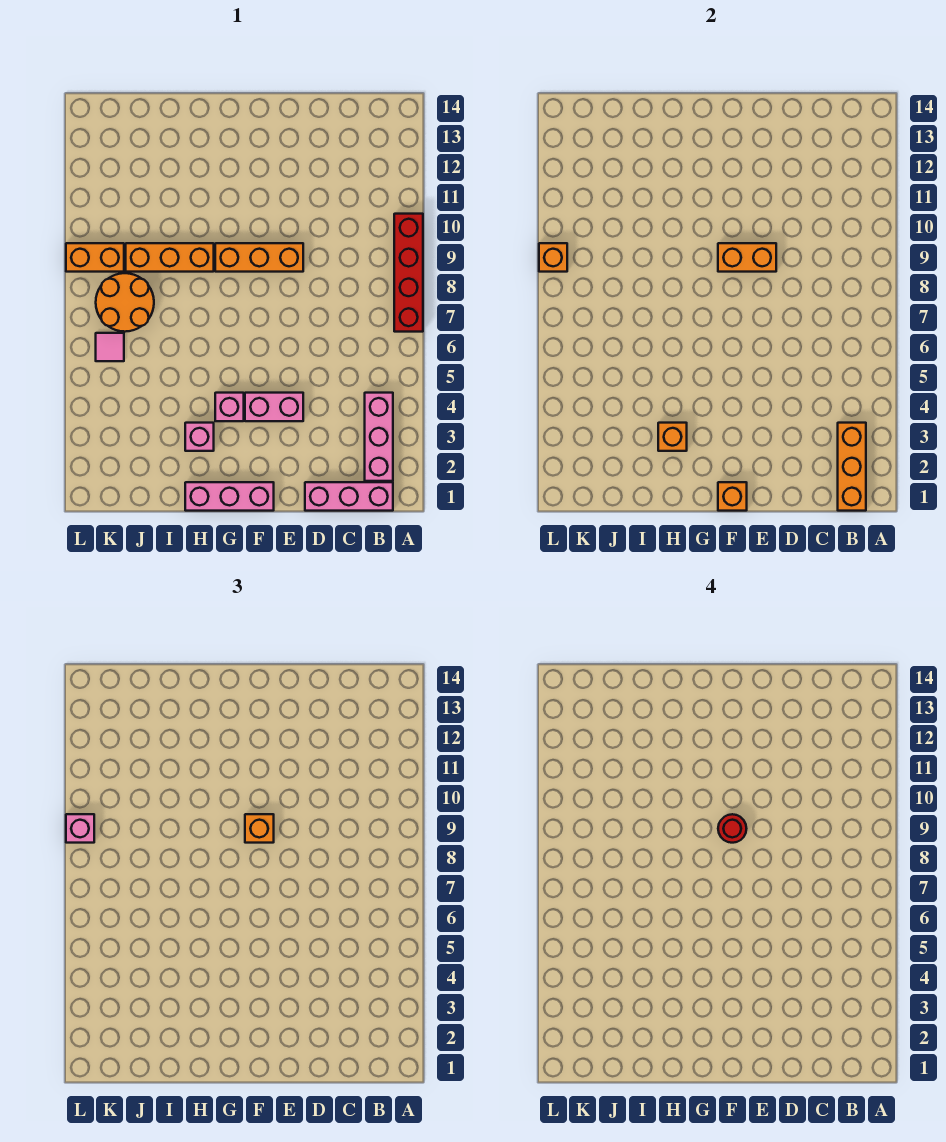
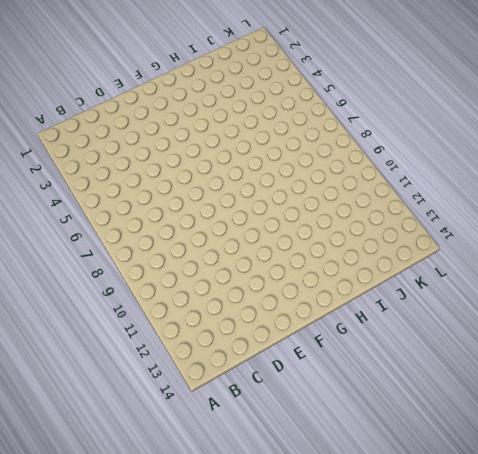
none -> red 1x4 brick [394,214,423,332]
none -> pink 1x3 brick [305,482,393,511]
none -> pink 1x3 brick [365,393,393,481]

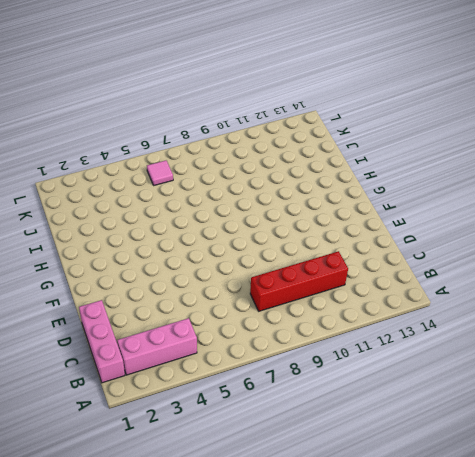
red 1x4 brick [250,251,348,311] -> red 1x4 brick moved to [394,214,423,332]
none -> pink 1x2 brick [245,393,303,421]
none -> orange 1x3 brick [215,243,303,272]
none -> pink 1x3 brick [185,482,274,511]

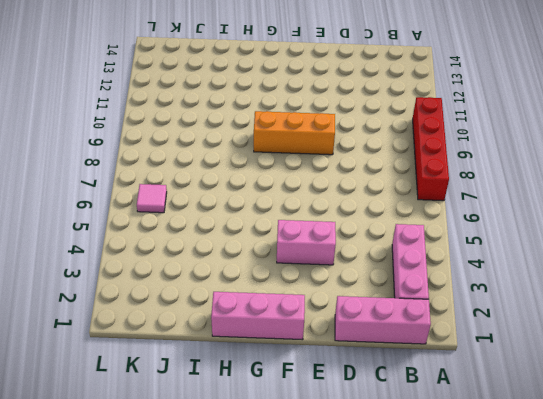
none -> pink 1x1 brick [215,393,244,421]
none -> pink 1x1 brick [185,423,214,451]
none -> orange 1x3 brick [126,243,214,272]

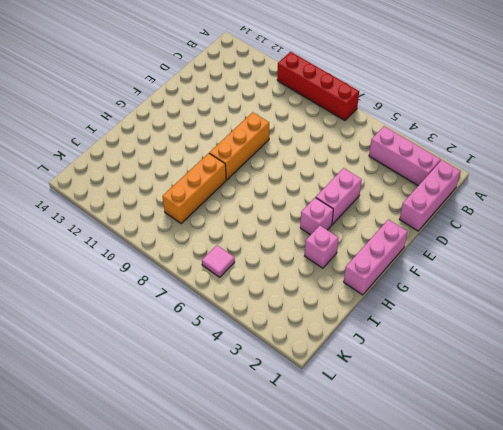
none -> orange 2x2 round brick [96,273,154,332]
none -> orange 1x2 brick [66,243,124,272]
none -> orange 1x3 brick [838,423,866,511]

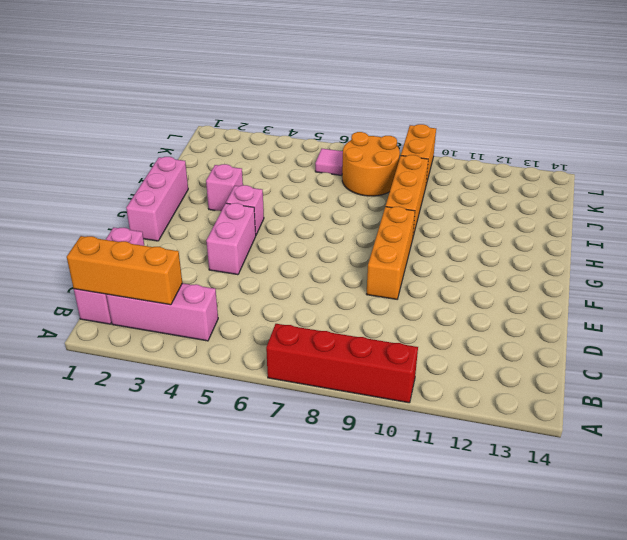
none -> orange 1x2 brick [718,243,776,272]
none -> orange 1x1 brick [718,482,747,511]
none -> orange 1x1 brick [658,423,687,451]

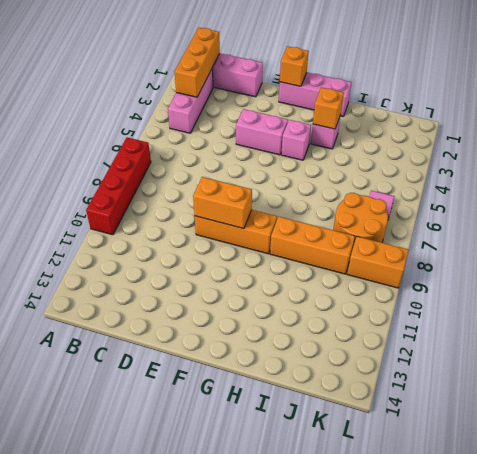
none -> orange 1x1 brick [539,243,567,272]
none -> orange 1x1 brick [245,814,274,843]
none -> pink 1x1 brick [66,814,94,843]

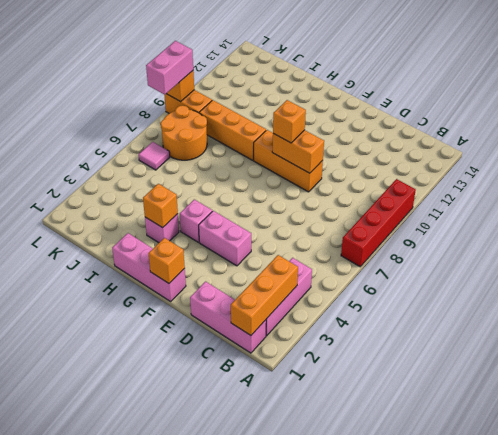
pink 1x2 brick [146,41,193,95] -> pink 1x1 brick [66,814,94,843]
none -> red 1x1 round brick [718,814,747,843]

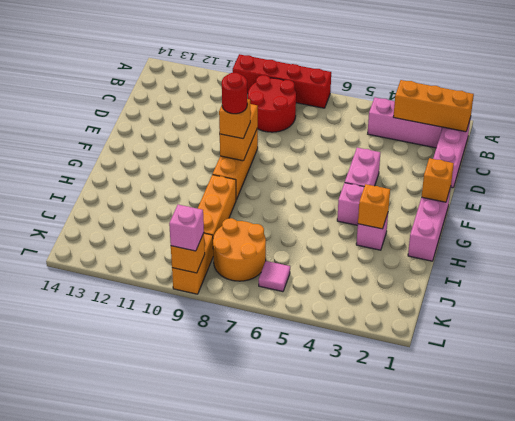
red 2x2 round brick [248,75,296,132] -> none

